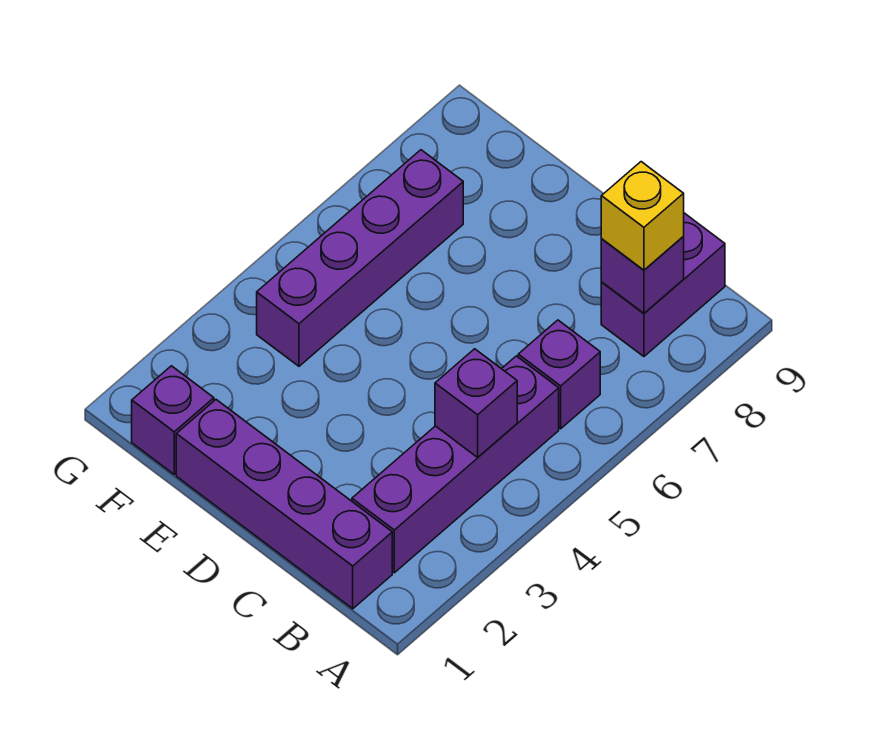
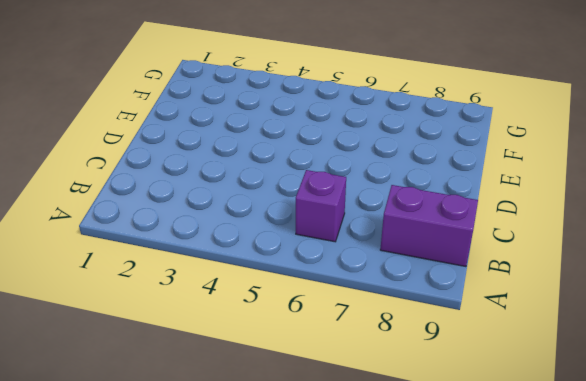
none -> purple 1x4 brick [176,400,392,609]
none -> purple 1x4 brick [352,356,559,573]

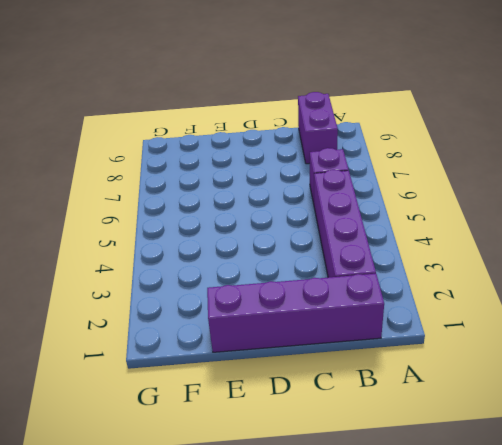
none -> purple 1x1 brick [132,366,214,474]
none -> purple 1x4 brick [257,150,463,366]

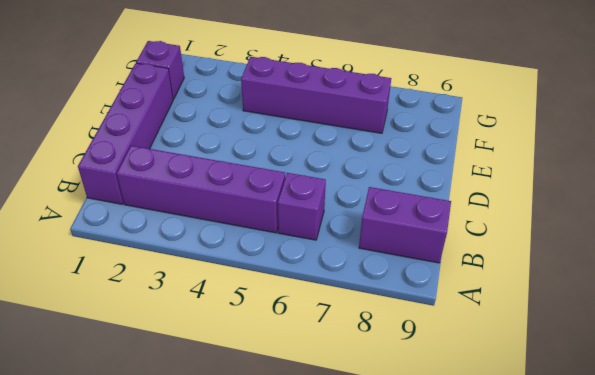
none -> purple 1x1 brick [435,349,517,457]
none -> purple 1x1 brick [601,237,684,313]

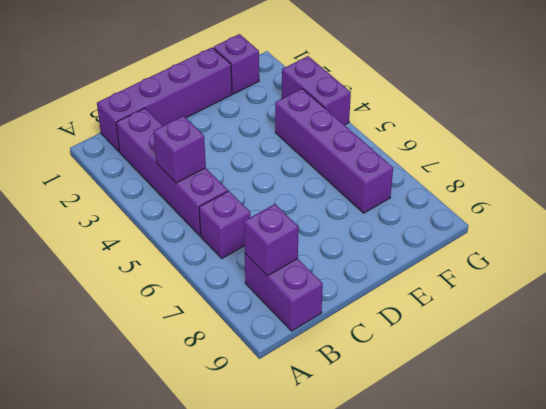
purple 1x2 brick [282,56,351,125] -> none
none -> yellow 1x1 brick [601,162,684,270]

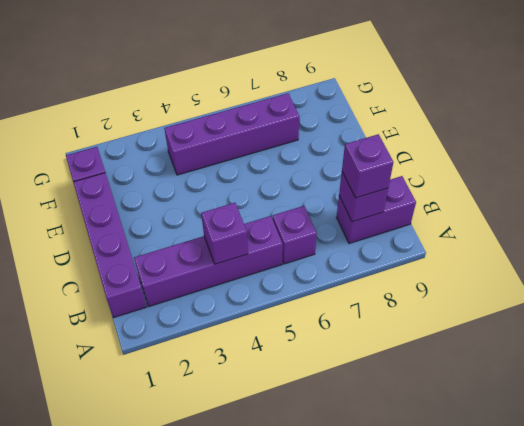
purple 1x1 brick [342,134,393,198] -> yellow 1x1 brick [601,162,684,270]

